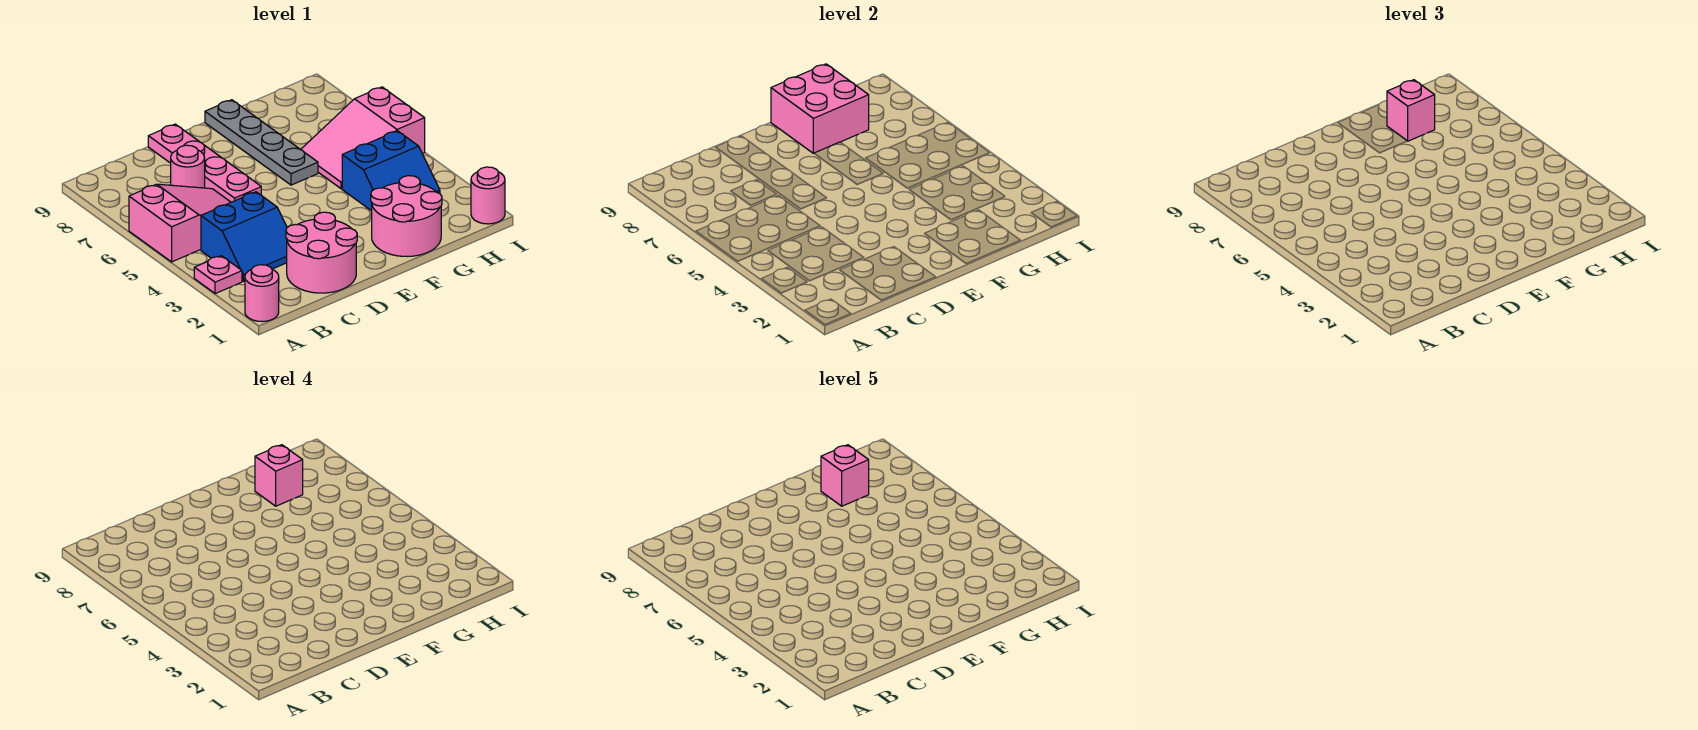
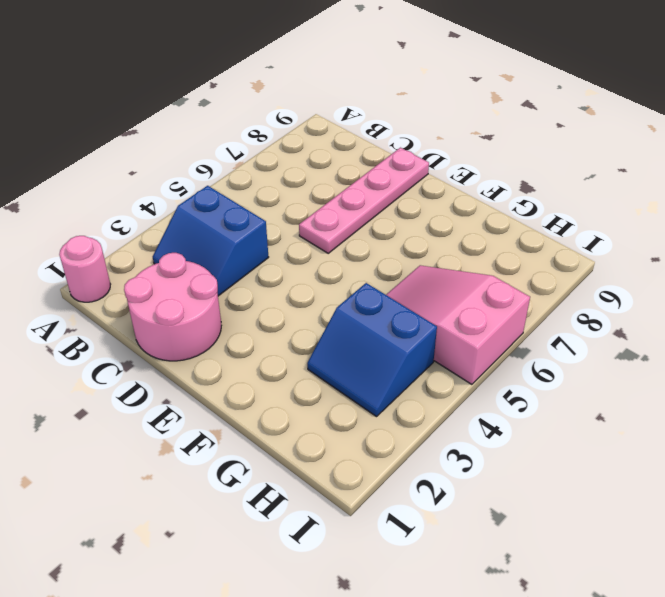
none -> pink 1x1 plate [194,256,242,294]
none -> pink 2x3 slope [129,184,231,262]
none -> pink 1x1 round brick [171,145,205,188]

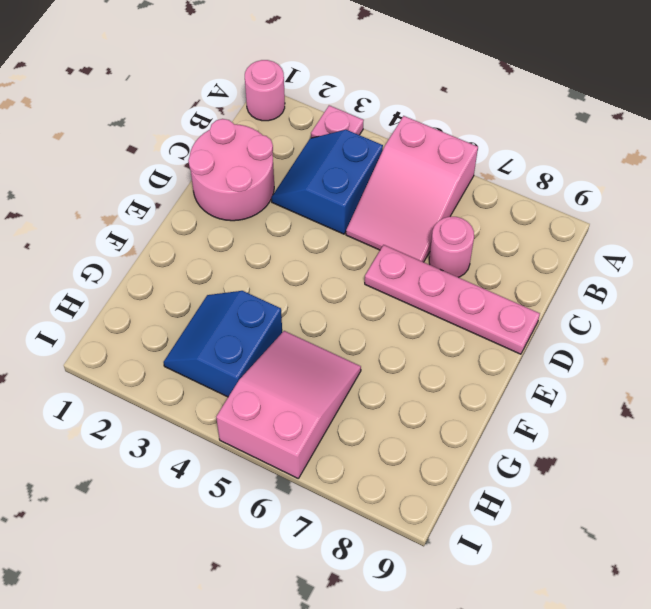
none -> pink 2x2 round brick [371,176,442,257]
none -> grey 1x4 plate [205,100,318,185]
none -> pink 1x1 round brick [471,167,505,224]

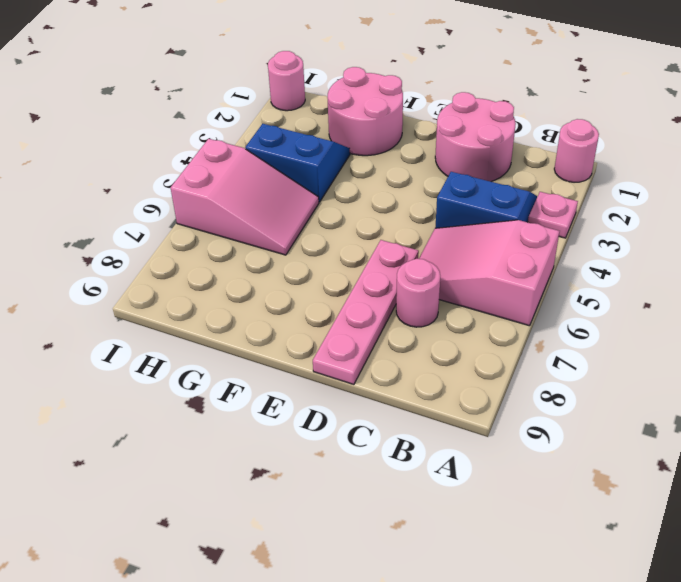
none -> grey 1x4 plate [205,100,318,185]
none -> pink 2x2 brick [771,64,869,153]
none -> pink 1x1 brick [1387,80,1435,141]

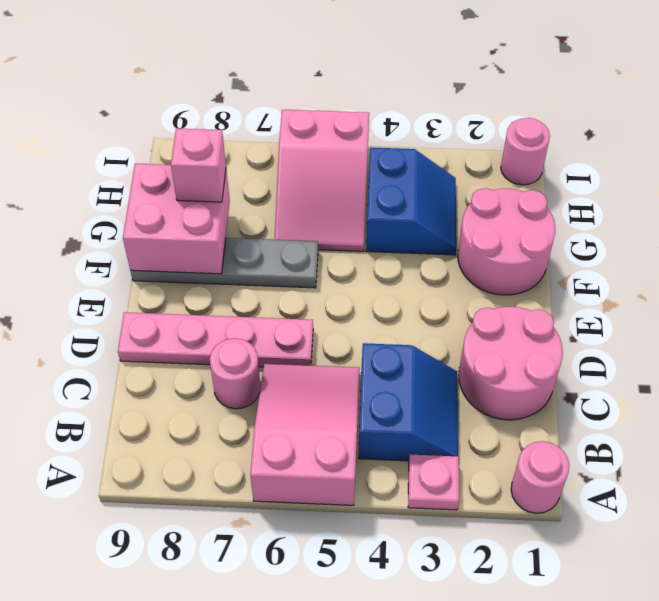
none -> pink 1x1 brick [255,445,303,506]
none -> pink 1x1 brick [821,445,869,506]

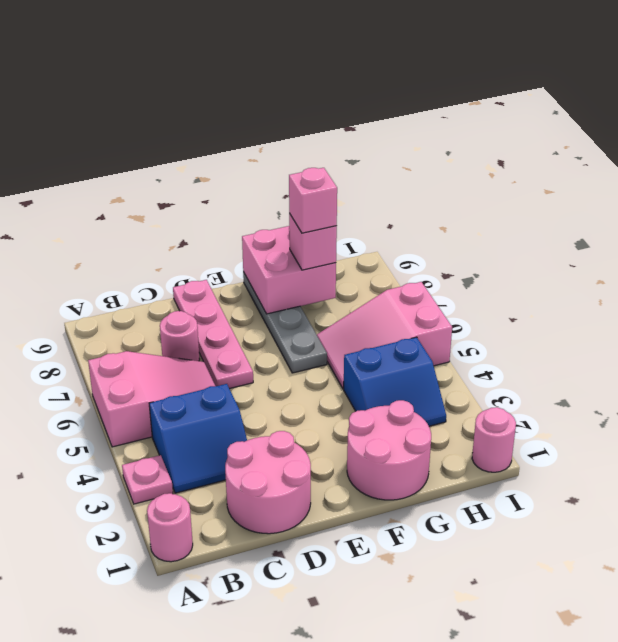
none -> pink 1x1 brick [821,445,869,506]

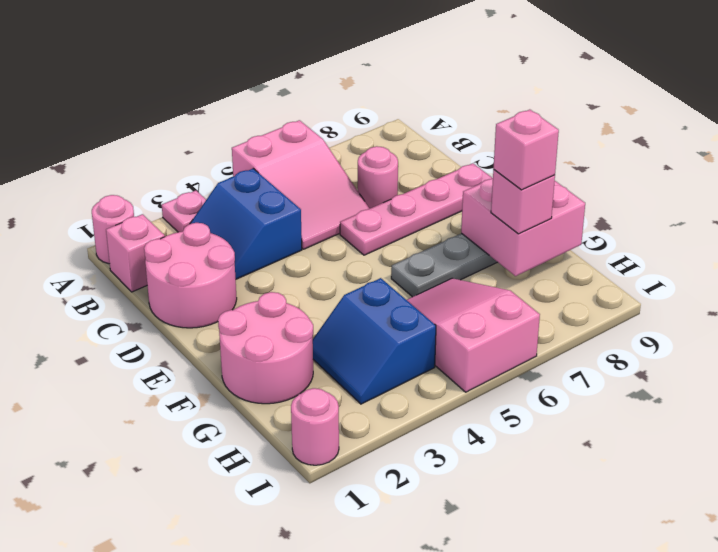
pink 1x1 brick [106,214,165,292] -> pink 1x1 brick moved to [821,445,869,506]

